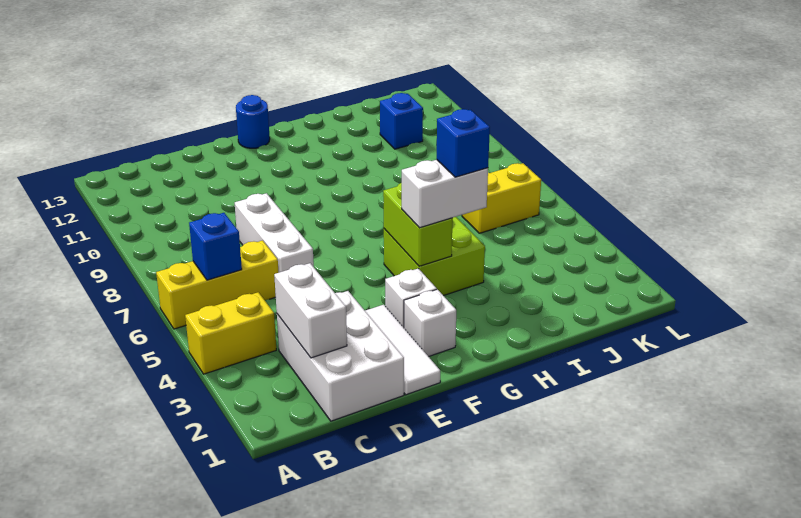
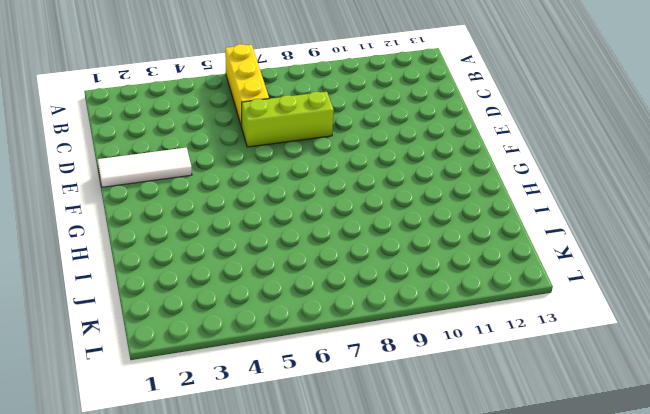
lime 1x3 brick [242,92,334,147] -> white 1x3 brick [235,193,314,272]
none -> yellow 1x2 brick [185,292,276,374]
none -> white 2x3 brick [277,291,404,421]
none -> white 1x1 brick [404,289,456,357]

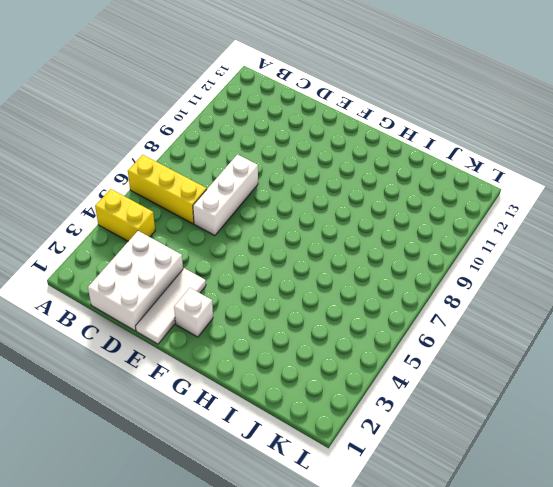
none -> white 1x1 brick [385,269,437,327]
none -> blue 1x1 round brick [236,95,270,148]
none -> lime 2x2 brick [384,217,485,296]

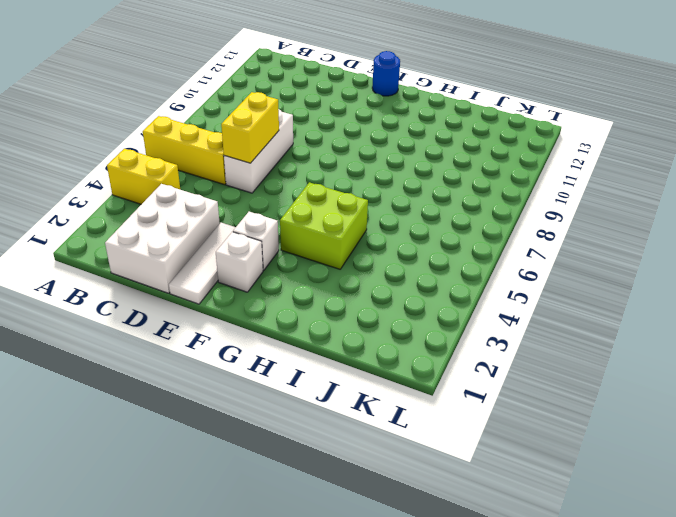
yellow 1x2 brick [221,92,279,163] -> yellow 1x2 brick turned to [462,163,541,233]
none -> blue 1x1 brick [380,93,423,149]
none -> blue 1x1 brick [189,213,242,280]
none -> white 1x2 brick [274,263,347,358]

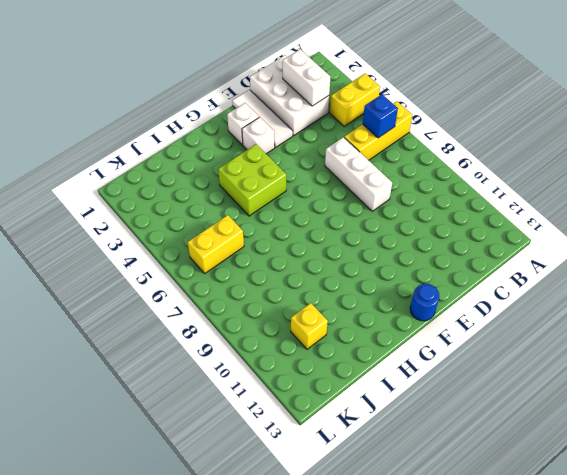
yellow 1x1 brick [291,303,328,349] -> blue 1x1 brick [380,93,423,149]
none -> lime 1x2 brick [383,183,453,266]
none -> white 1x2 brick [402,160,488,228]
none -> blue 1x1 brick [437,109,490,177]

